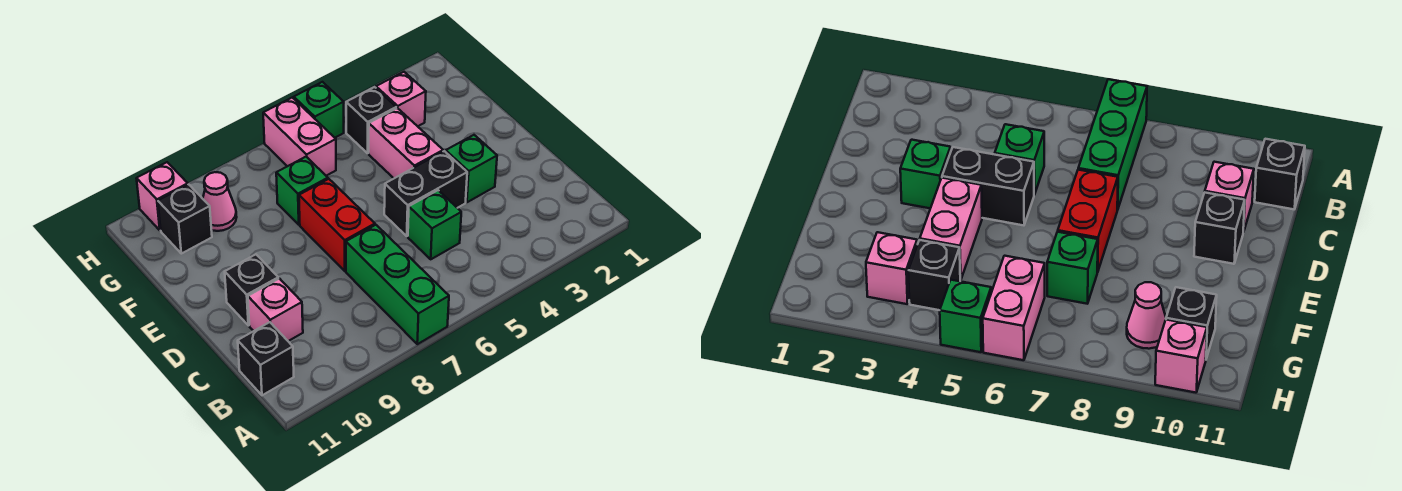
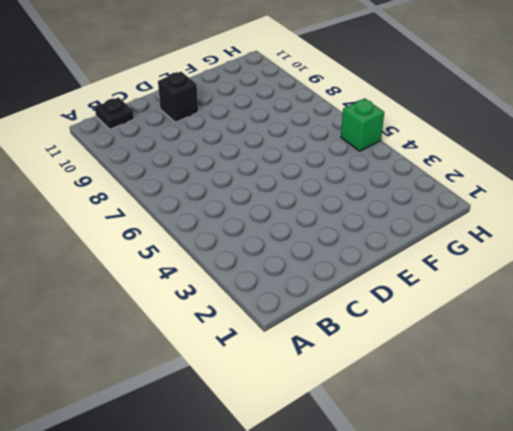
black 1x1 plate [95,97,134,129] -> black 1x1 brick [238,322,294,395]
none -> green 1x3 brick [346,225,449,344]
none -> green 1x1 brick [408,190,461,259]
none -> pink 1x1 brick [248,279,303,341]

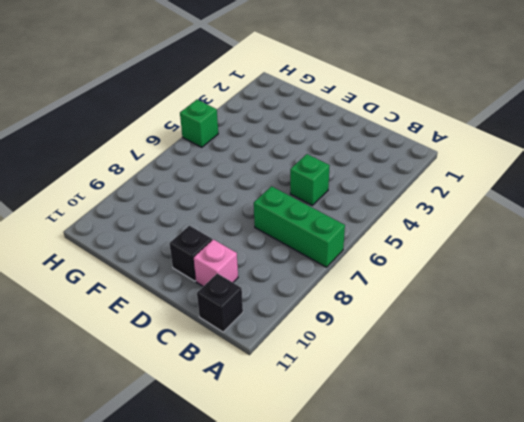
none -> green 1x1 brick [446,135,497,202]
none -> black 1x2 brick [384,151,467,236]
none -> red 1x2 brick [299,179,375,271]

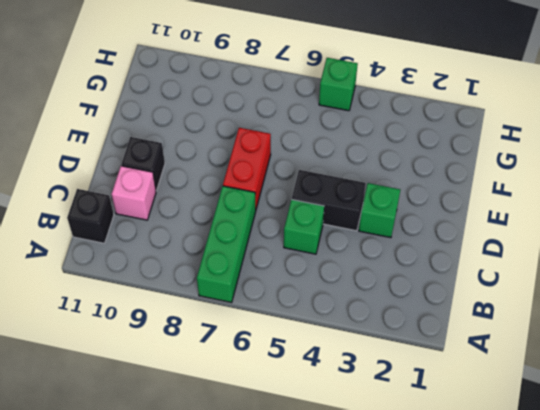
none -> pink 1x2 brick [369,108,443,178]
none -> green 1x1 brick [276,157,328,225]
none -> pink 1x1 brick [376,72,426,126]

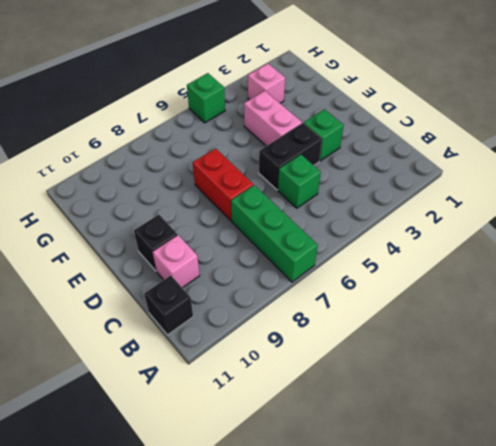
none -> green 1x1 brick [276,157,328,225]
none -> black 1x1 brick [346,87,396,153]
none -> pink 1x2 brick [263,98,336,176]

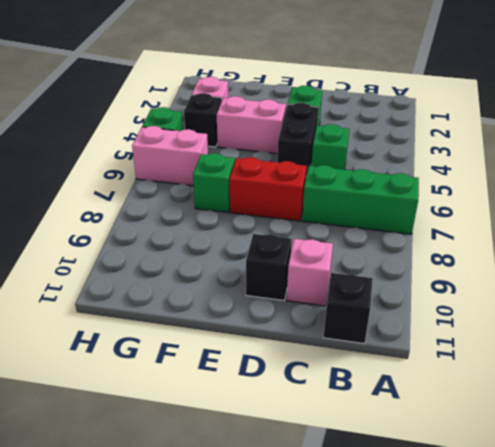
none -> pink 1x1 cone [203,172,237,231]
none -> black 1x1 brick [158,185,212,254]
none -> pink 1x1 brick [136,162,188,230]

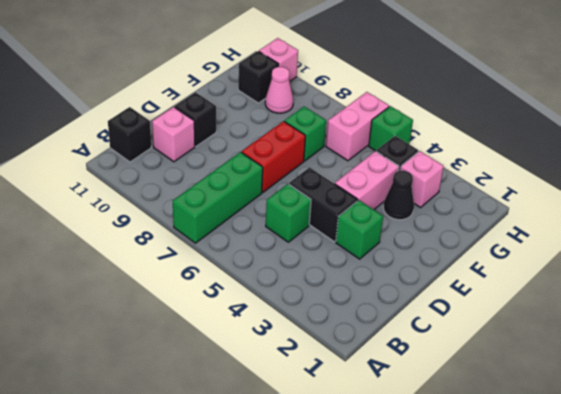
black 1x1 cone [383,171,414,220] -> none

